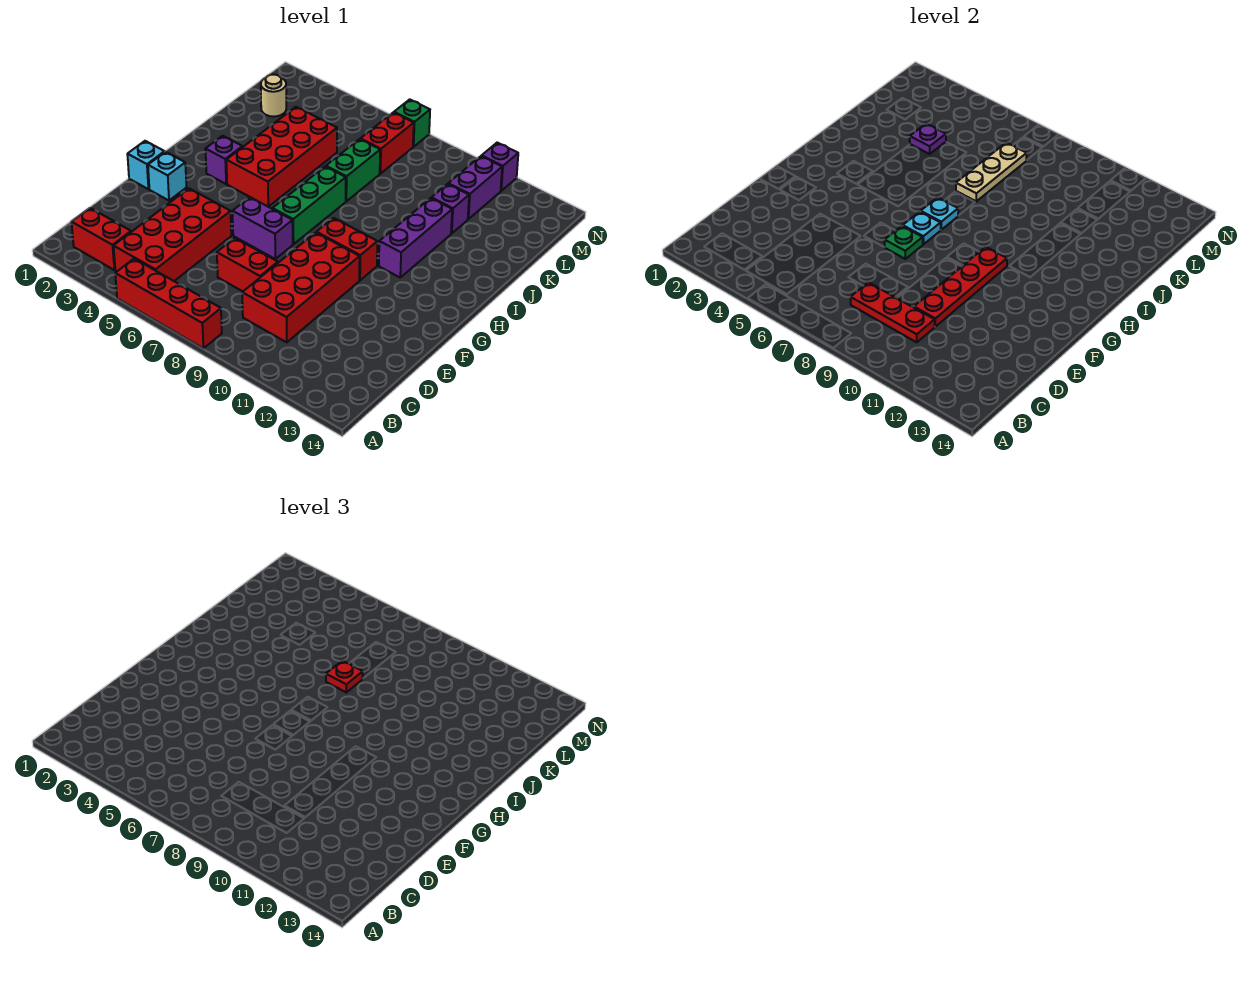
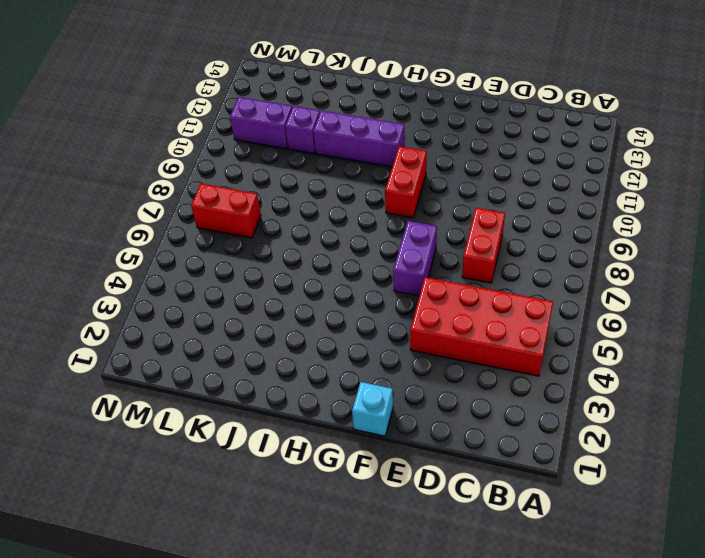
none -> red 1x4 brick [115,259,222,348]
none -> red 1x2 brick [72,208,131,270]
none -> red 2x4 brick [242,233,360,342]

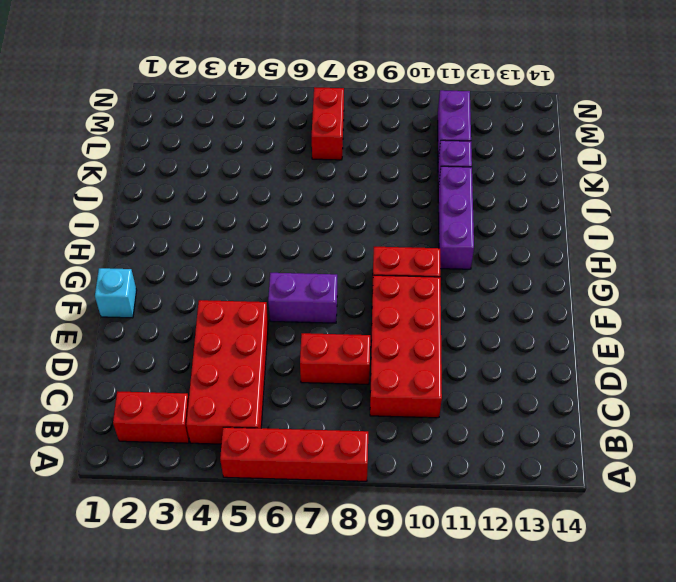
none -> cyan 1x1 brick [148,152,186,200]
none -> green 1x3 brick [273,167,346,244]
none -> purple 1x1 brick [205,136,242,184]

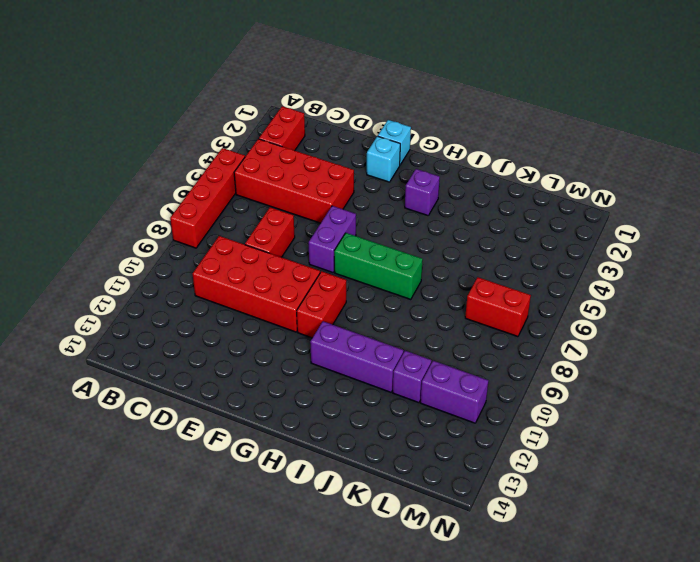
none -> red 2x4 brick [226,107,337,206]
none -> green 1x2 brick [326,139,380,201]
none -> tan 1x1 round brick [261,74,286,117]

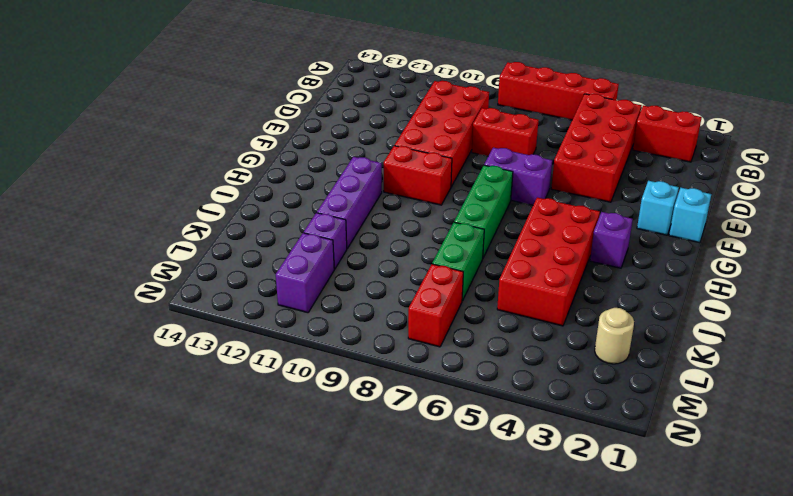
none -> green 1x1 brick [394,99,430,147]
none -> purple 1x1 brick [482,143,518,191]
none -> red 1x3 plate [851,282,935,342]

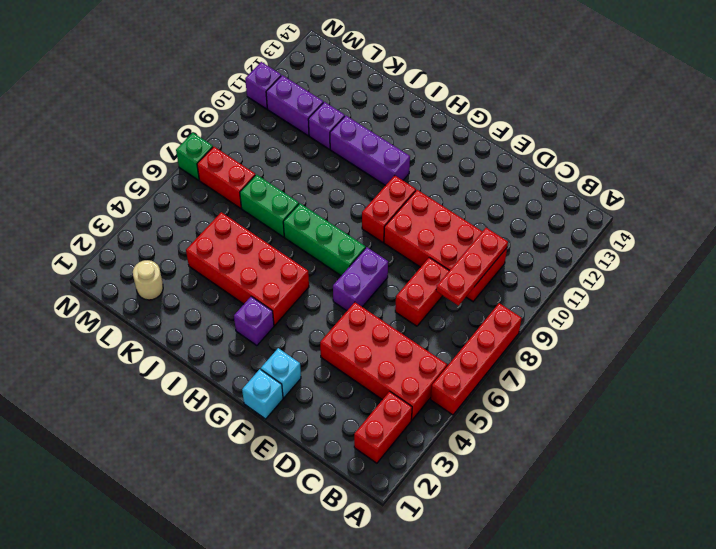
none -> red 1x4 plate [914,247,1007,327]
none -> green 1x1 plate [885,226,923,259]
none -> cyan 1x1 plate [903,212,941,244]

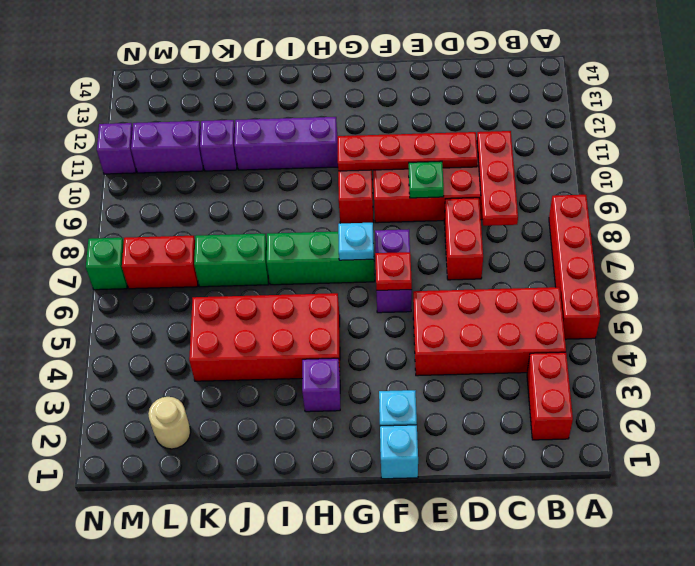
green 1x1 plate [409,161,444,198] -> green 1x1 plate moved to [885,226,923,259]
red 1x1 plate [375,252,412,290] -> red 1x1 plate moved to [326,661,363,692]
none -> cyan 1x1 plate [920,197,958,230]
none -> tan 1x3 plate [956,143,1027,201]
none -> purple 1x1 plate [910,124,946,154]

